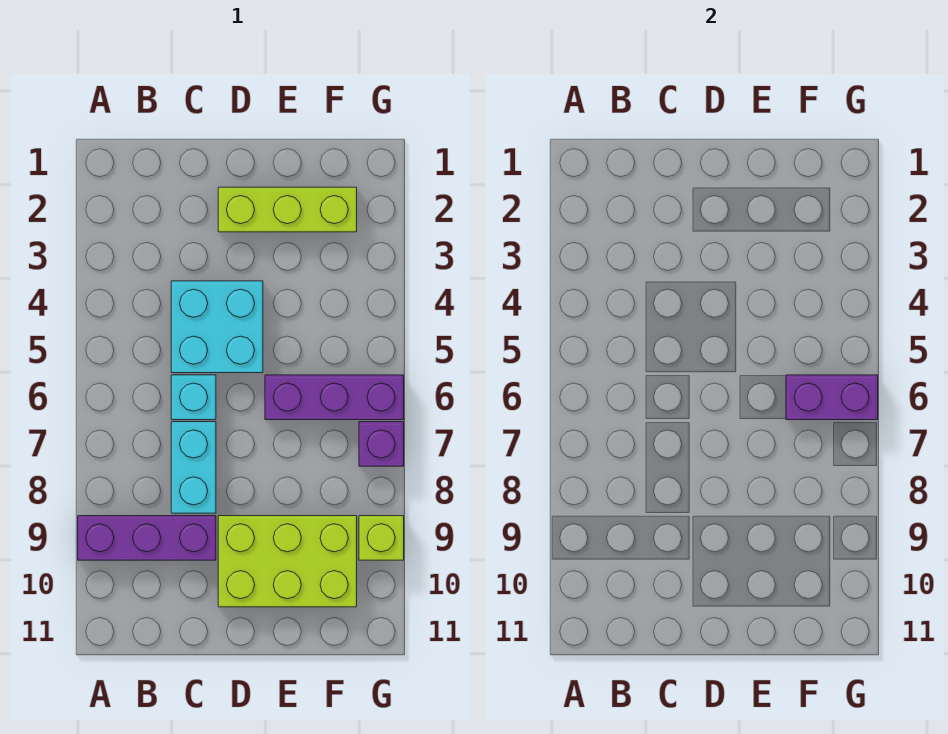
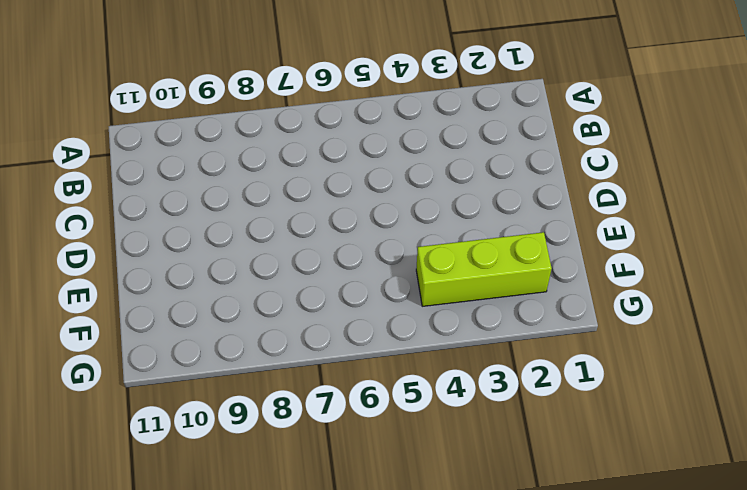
lime 1x3 brick [416,232,552,306] -> lime 1x3 brick turned to [218,187,357,232]
none -> purple 1x3 brick [78,516,216,560]
none -> cyan 2x2 brick [171,281,263,373]

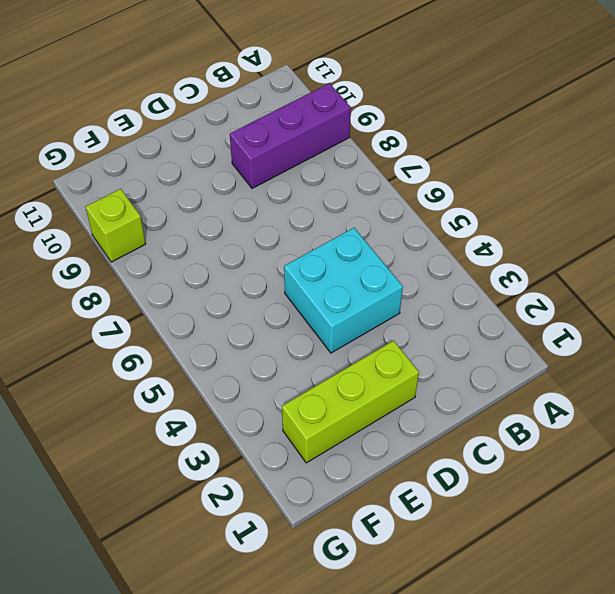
none -> cyan 1x1 brick [171,375,216,420]
none -> cyan 1x2 brick [171,422,216,513]

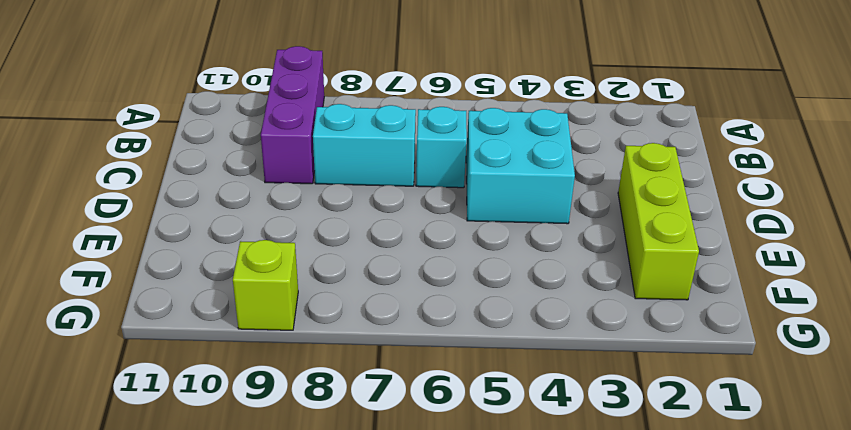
none -> lime 2x3 brick [218,516,357,607]
none -> purple 1x3 brick [265,375,404,420]

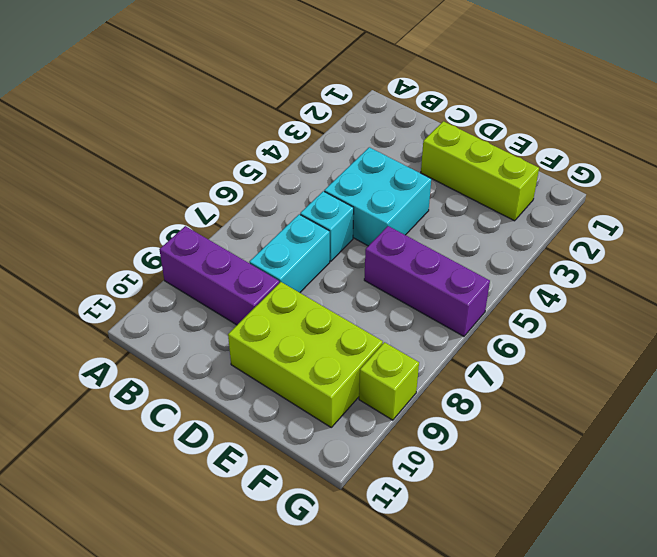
none -> purple 1x1 brick [359,422,404,466]
none -> purple 1x2 brick [786,375,878,420]

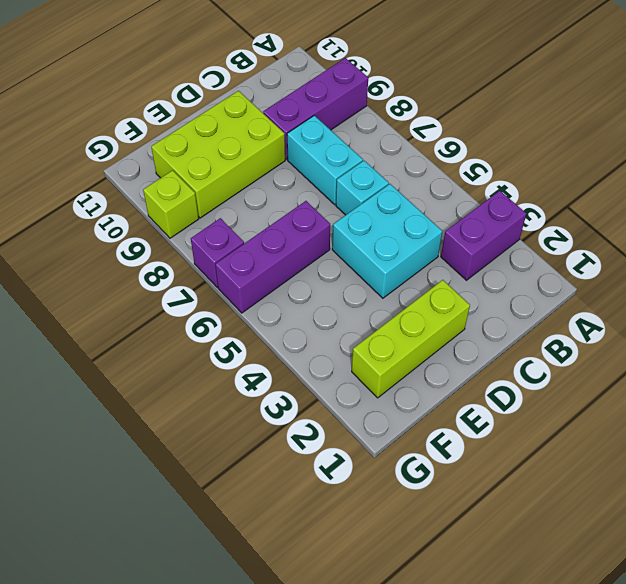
purple 1x2 brick [441,191,526,280] -> purple 1x2 brick moved to [786,375,878,420]

